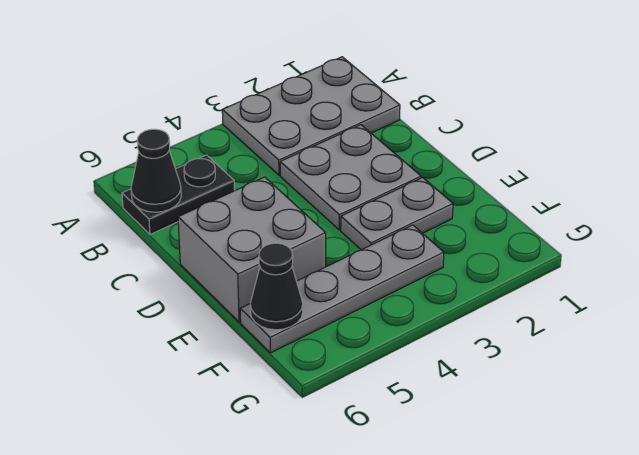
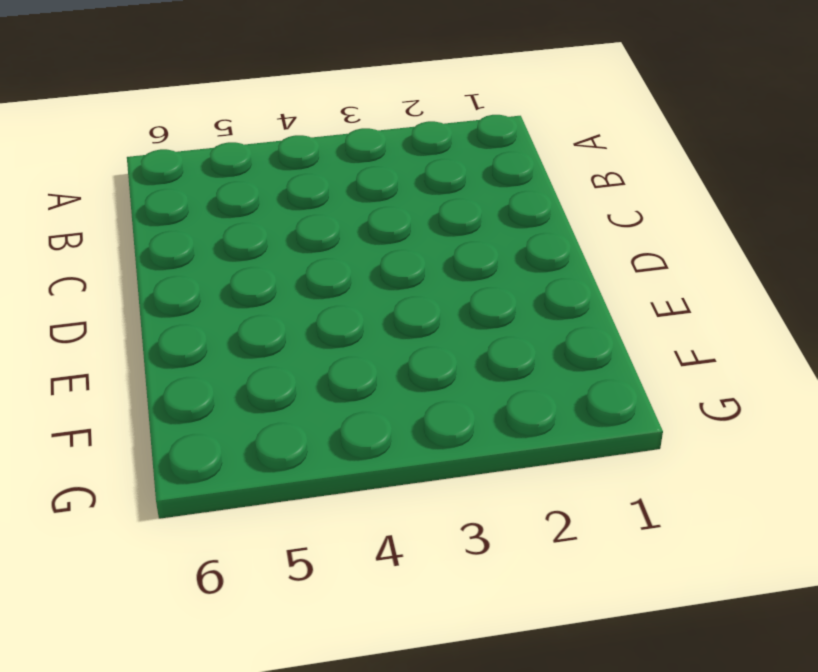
none -> grey 2x3 plate [222,57,400,175]
none -> black 1x2 plate [122,155,235,234]

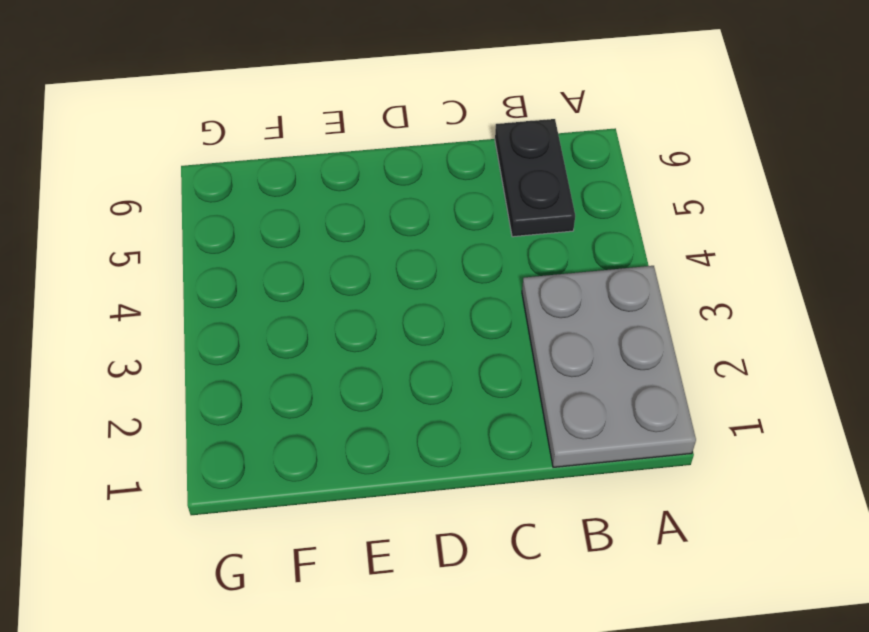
none -> grey 2x2 plate [280,125,421,230]
none -> grey 2x2 brick [178,177,326,322]

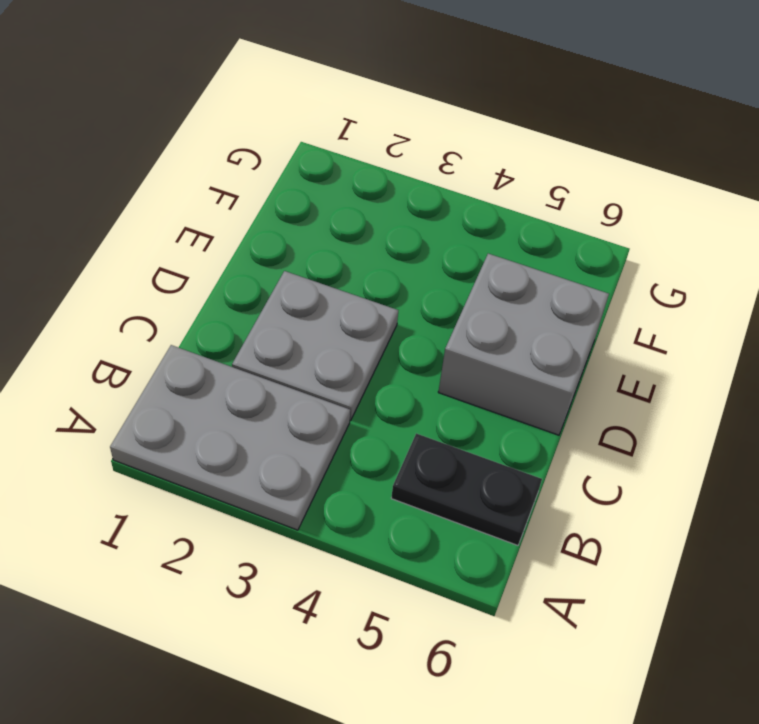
none -> grey 1x2 plate [341,178,453,250]
none -> grey 1x4 plate [240,225,444,353]

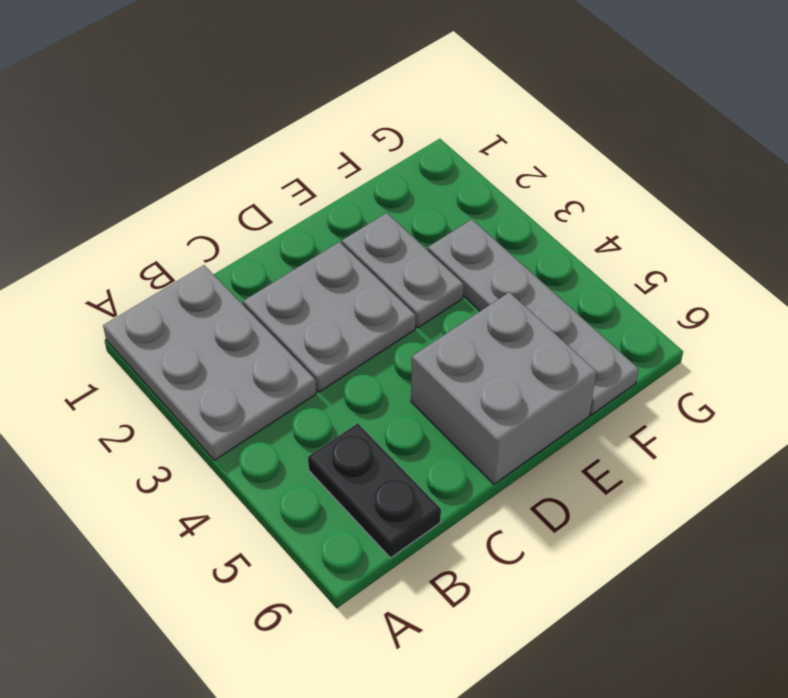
none -> black 1x1 cone [131,129,181,212]
none -> black 1x1 cone [250,243,303,330]

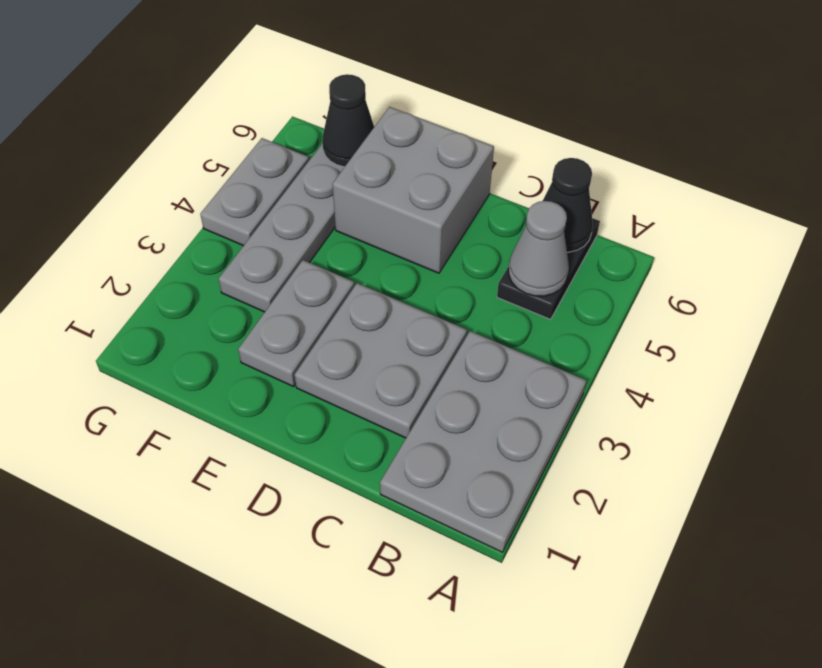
grey 1x1 cone [508,201,569,296] -> none
grey 1x2 plate [200,138,309,246] -> none

